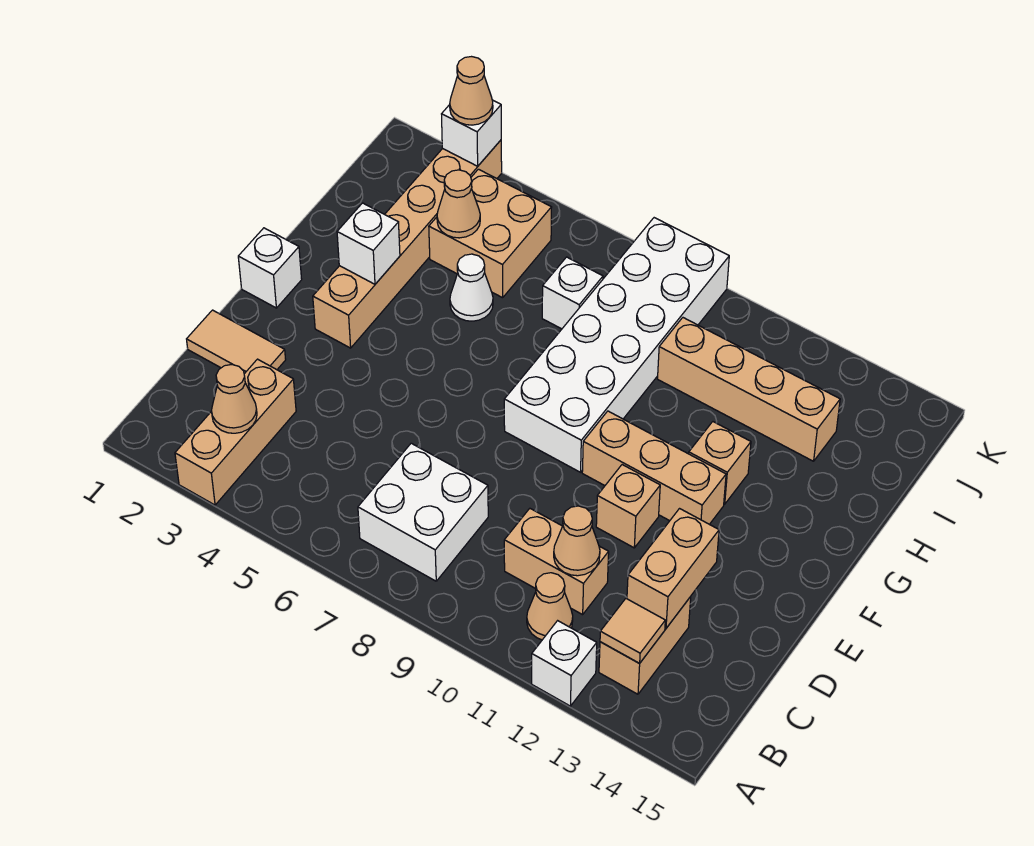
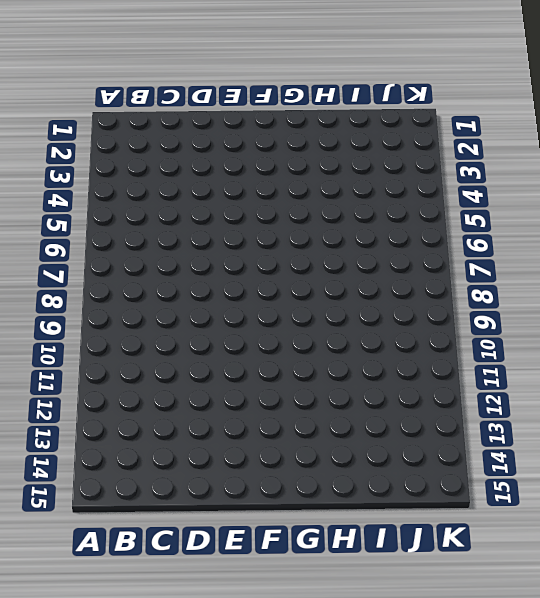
none -> tan 1x3 brick [175,359,296,505]
none -> white 1x1 brick [532,621,597,706]
none -> white 2x2 brick [358,443,488,581]

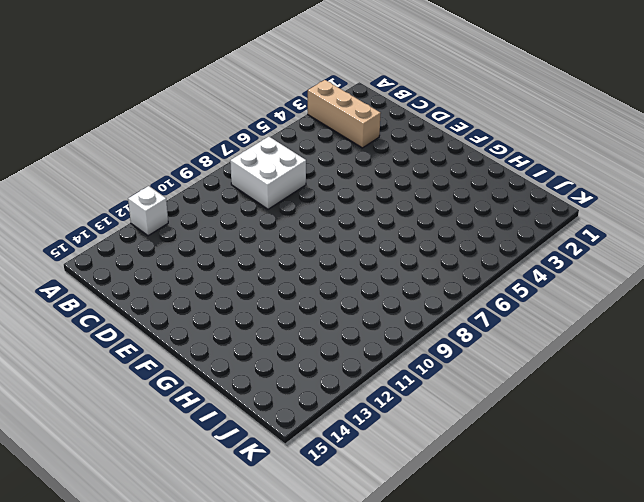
none -> tan 1x1 cone [527,573,573,640]
none -> tan 1x2 brick [599,597,691,694]
none -> tan 1x2 brick [504,509,609,615]

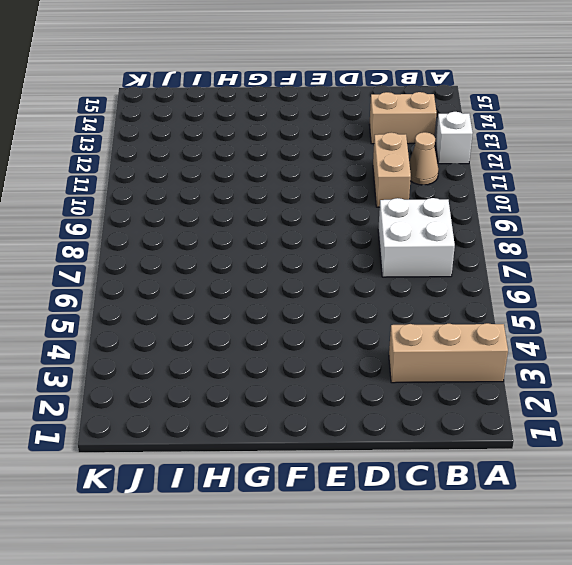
none -> tan 1x2 tile [187,310,286,374]
none -> tan 1x1 brick [596,465,660,548]
none -> white 1x1 brick [238,228,302,308]

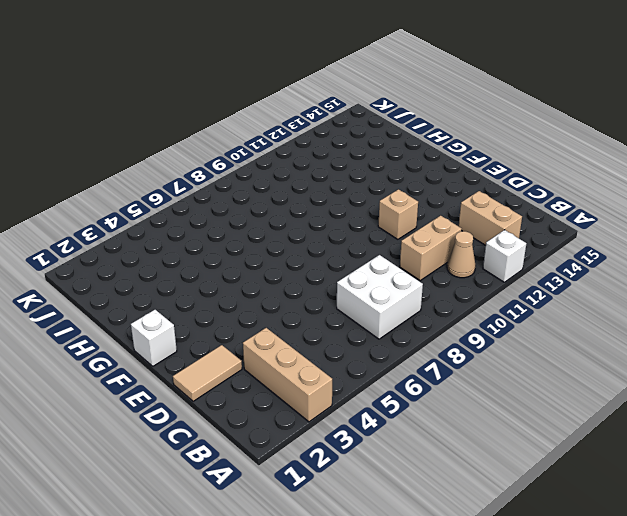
none -> tan 1x6 brick [313,140,502,348]
none -> white 2x6 brick [504,218,729,472]
none -> tan 1x3 brick [582,411,726,524]

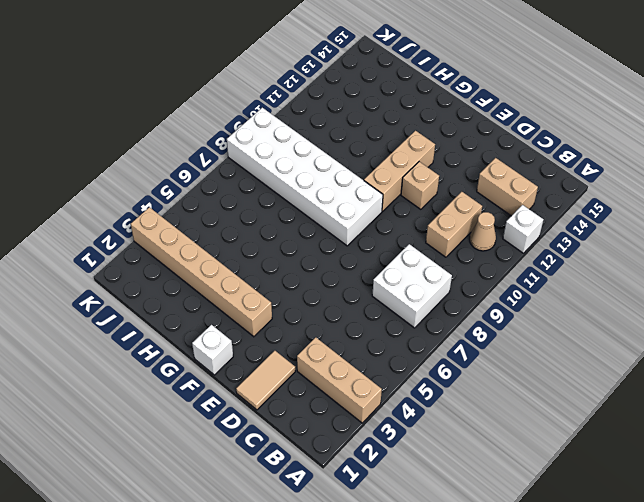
none -> tan 1x1 brick [689,422,751,504]
none -> white 1x1 cone [450,254,493,321]
none -> tan 2x2 brick [429,169,552,298]

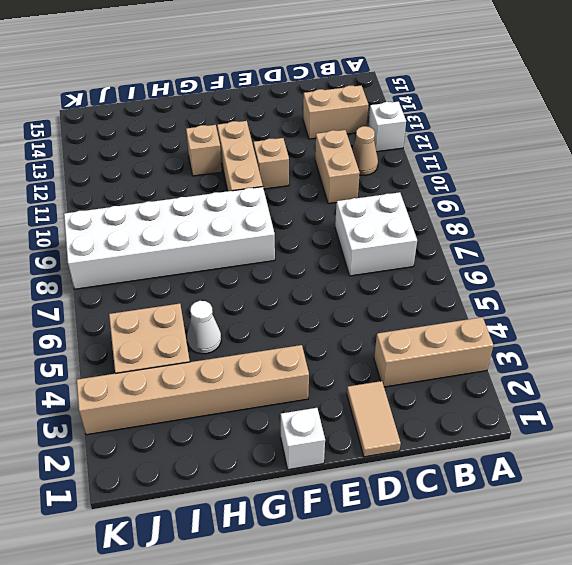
none -> white 1x1 brick [542,257,603,329]
none -> tan 1x4 brick [658,318,840,461]
none -> tan 1x1 cone [212,365,257,433]

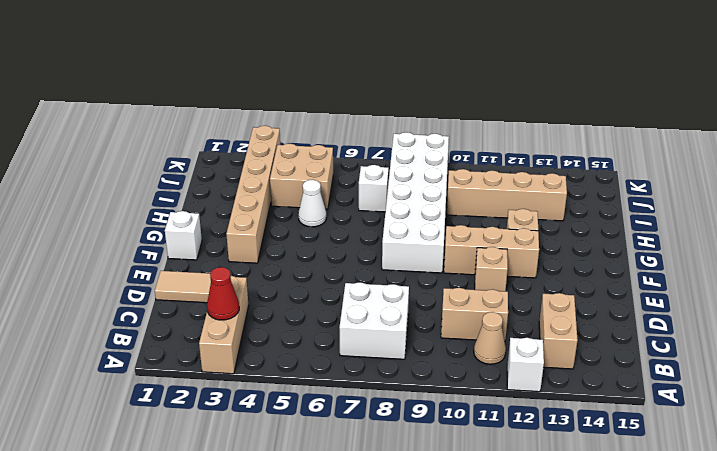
red 1x1 cone [207,267,239,320] -> tan 1x1 cone [212,365,257,433]
none -> tan 1x1 tile [600,599,665,663]
none -> tan 1x1 cone [554,506,600,576]
none -> tan 1x2 brick [627,509,719,628]

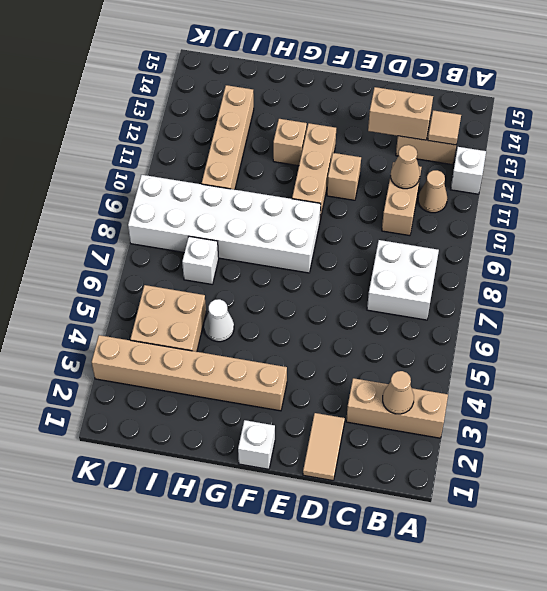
none -> white 1x1 brick [337,203,400,284]
none -> tan 1x1 cone [437,170,480,238]
none -> white 1x1 brick [442,100,501,166]

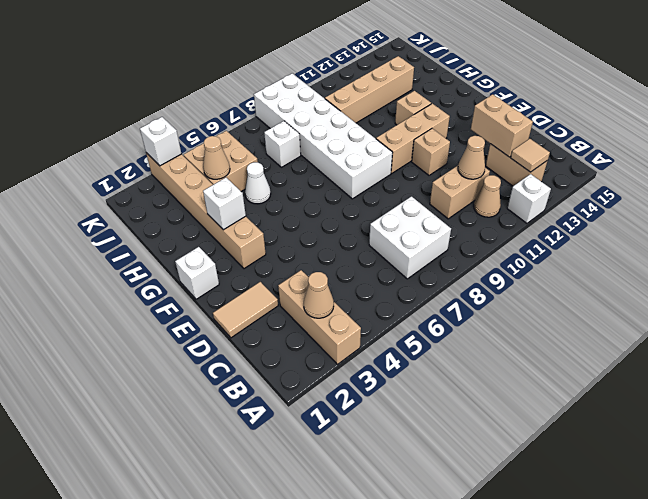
none -> tan 1x1 cone [450,57,493,125]

